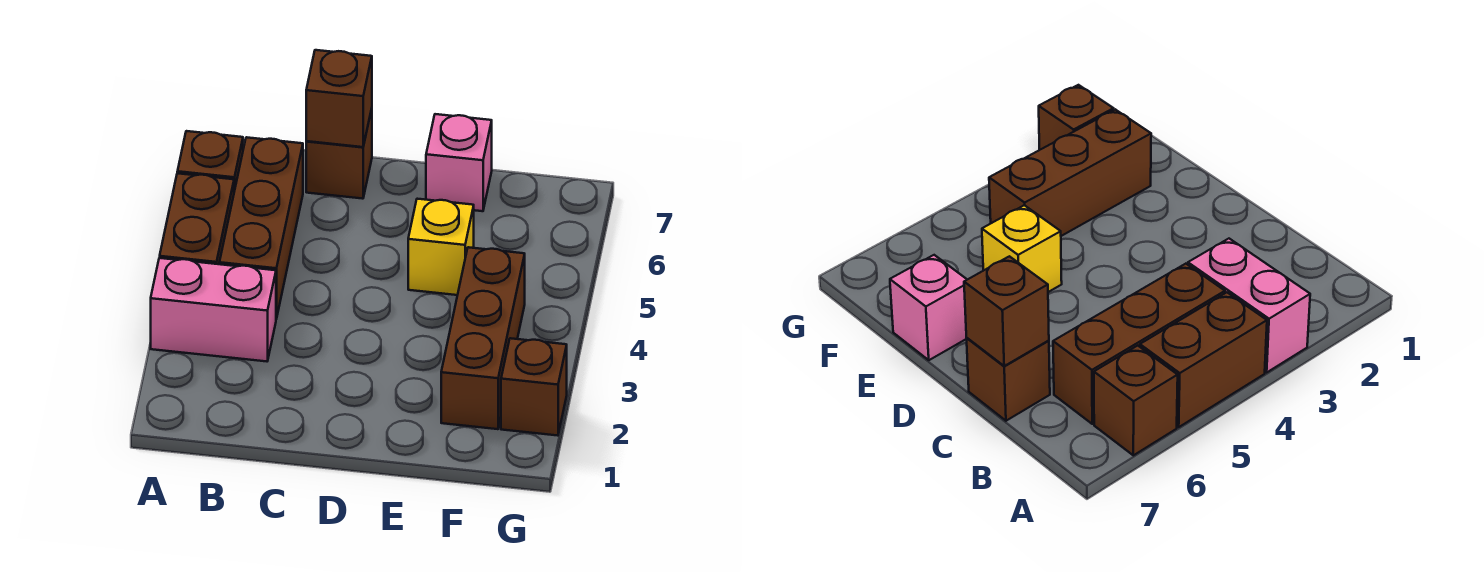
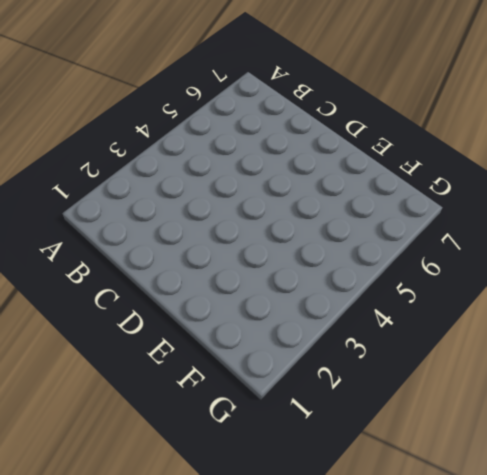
none -> pink 1x2 brick [151,258,276,361]
none -> brown 1x2 brick [160,173,234,264]

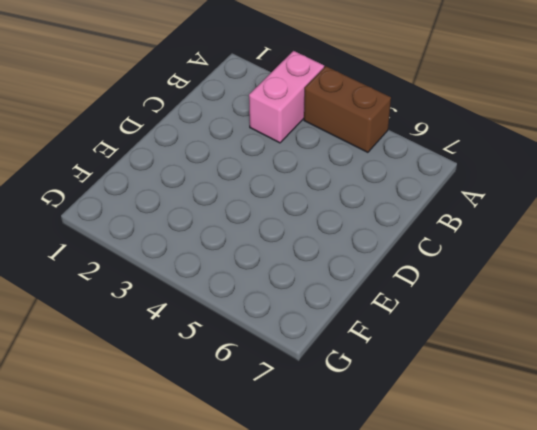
none -> brown 1x1 brick [177,131,243,191]
none -> brown 1x3 brick [219,137,303,319]

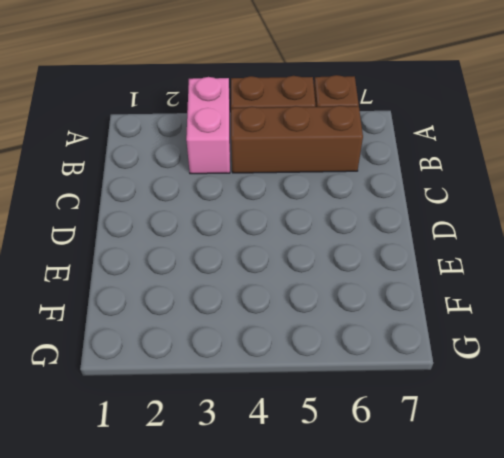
none -> brown 1x1 brick [306,109,372,199]
none -> yellow 1x1 brick [408,199,474,295]

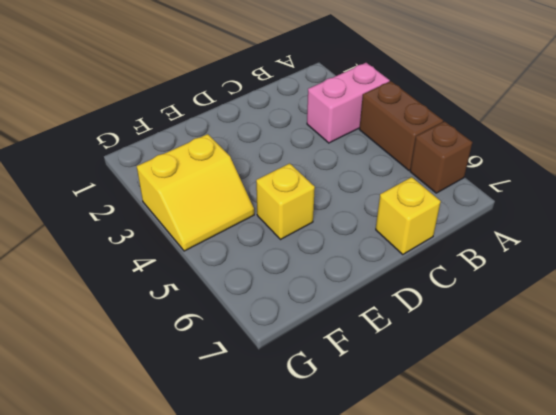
yellow 1x1 brick [376,177,441,254] -> brown 1x1 brick [306,109,372,199]
yellow 2x2 slope [137,134,254,251] -> brown 1x3 brick [441,247,525,429]
none -> brown 1x3 brick [219,137,303,319]
none -> pink 1x1 brick [426,114,492,211]

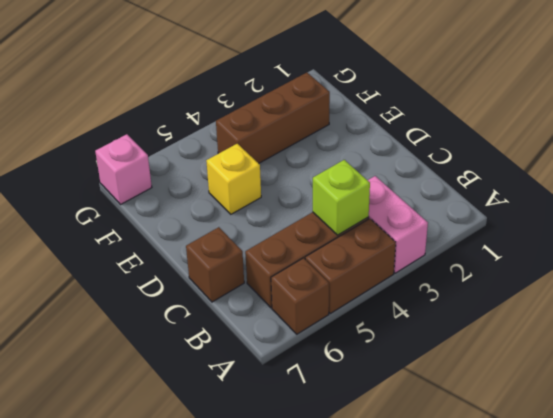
lime 1x1 brick [313,160,370,235] -> none
pink 1x1 brick [95,134,152,204] -> pink 1x1 brick moved to [426,114,492,211]
none -> brown 1x1 brick [501,338,567,436]
none -> brown 1x1 brick [306,50,372,147]

